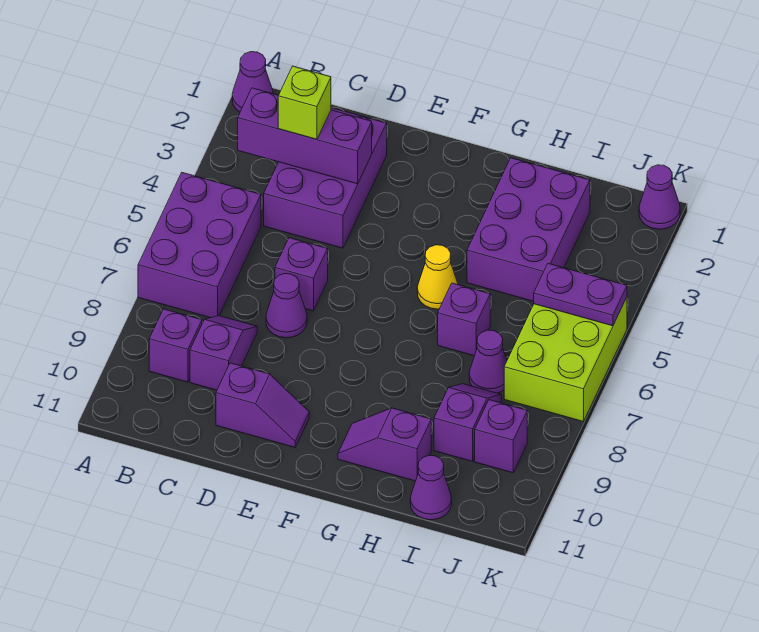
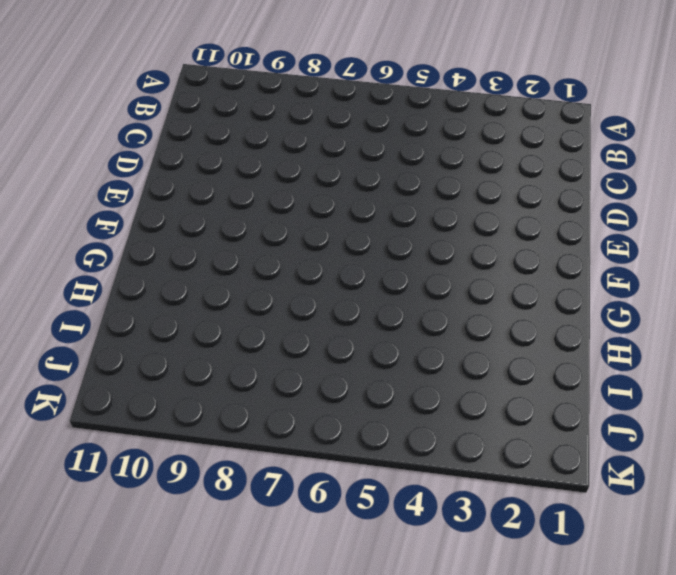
none -> purple 1x1 cone [232,52,273,112]
none -> purple 2x3 brick [138,173,261,318]
none -> purple 1x1 brick [149,309,202,382]

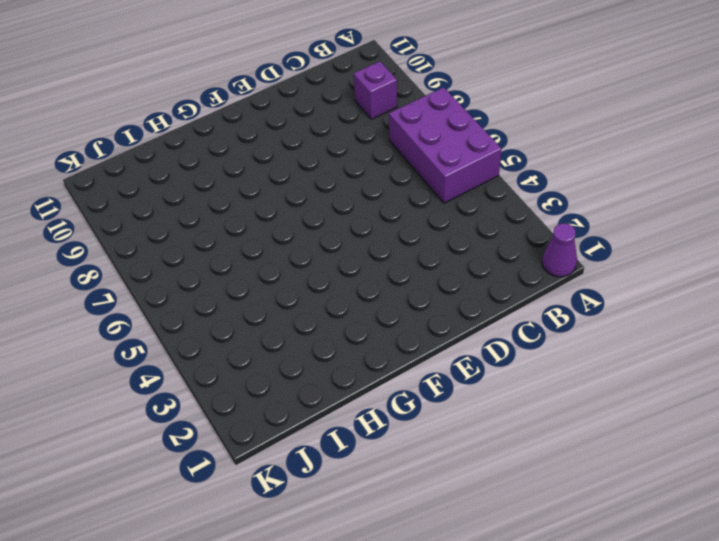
none -> purple 2x3 brick [264,108,387,248]
none -> purple 1x2 slope [190,316,257,390]
none -> purple 1x1 brick [275,238,328,311]

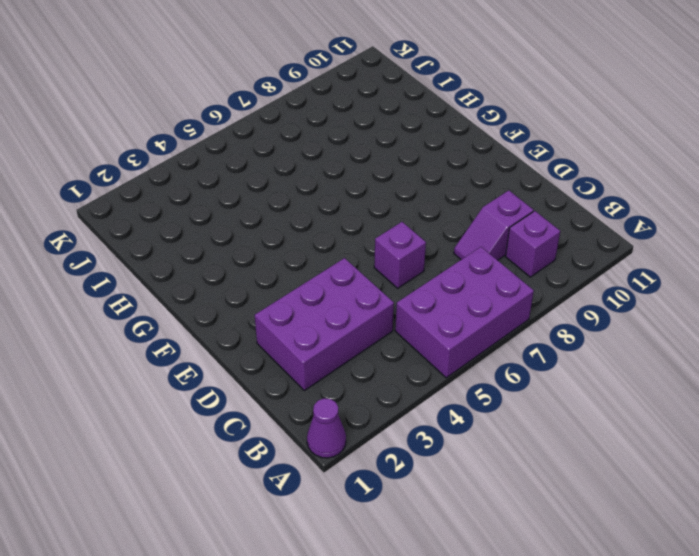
none -> purple 1x1 cone [266,274,307,338]
none -> purple 1x2 slope [216,363,309,447]
none -> yellow 1x1 cone [417,245,458,309]

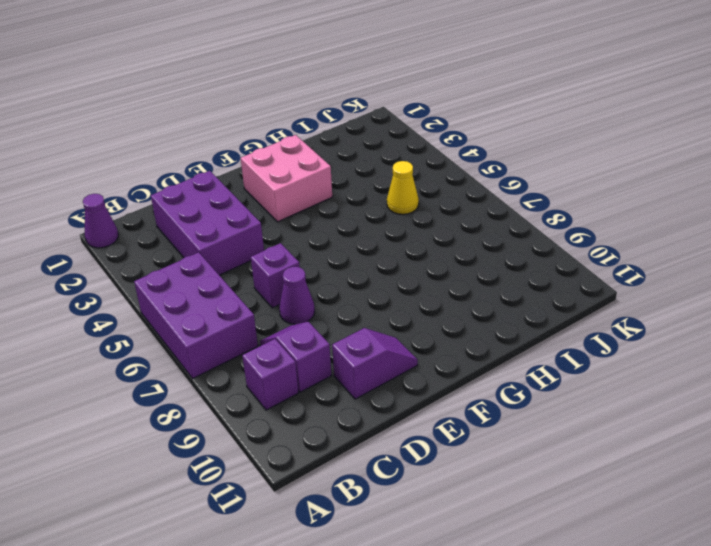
pink 2x2 brick [241,135,332,222] -> none
yellow 1x1 cone [387,161,419,214] -> yellow 1x1 cone moved to [417,245,458,309]
none -> purple 1x2 slope [338,408,431,481]
none -> purple 2x3 brick [467,158,590,301]
none -> purple 1x1 brick [438,283,490,356]

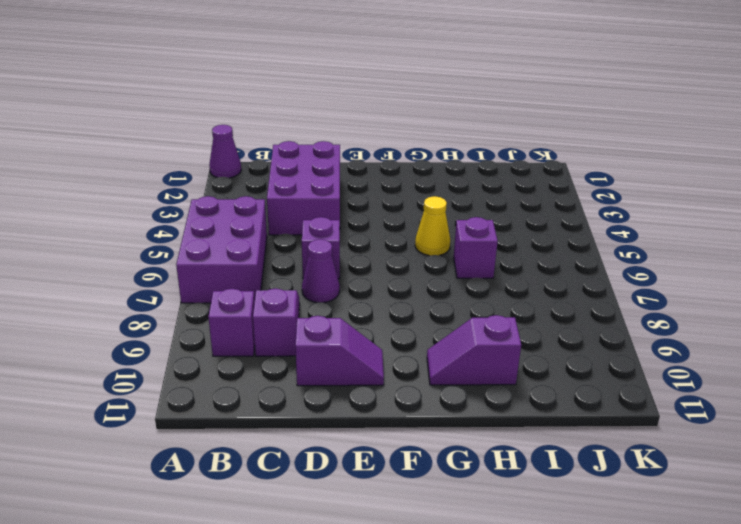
none -> purple 2x3 brick [467,158,590,301]
none -> purple 1x1 cone [469,330,507,393]
none -> purple 1x2 slope [434,384,502,461]

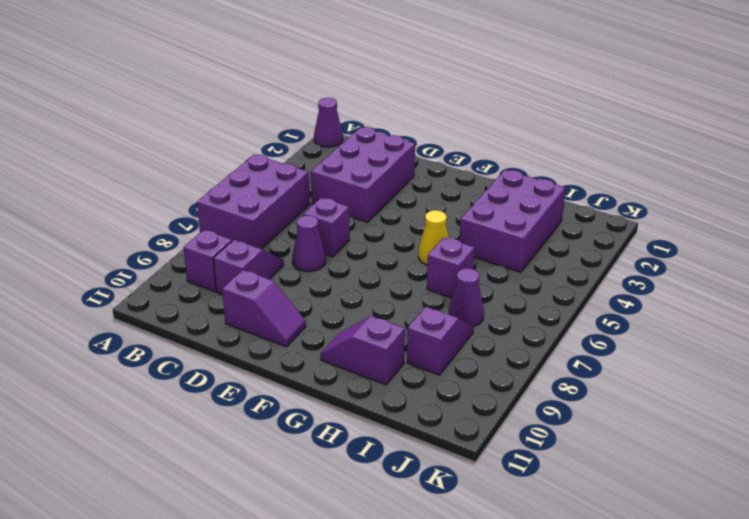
none -> purple 1x1 cone [410,456,452,520]
none -> lime 2x3 brick [504,297,627,422]
none -> purple 1x1 brick [475,400,527,473]

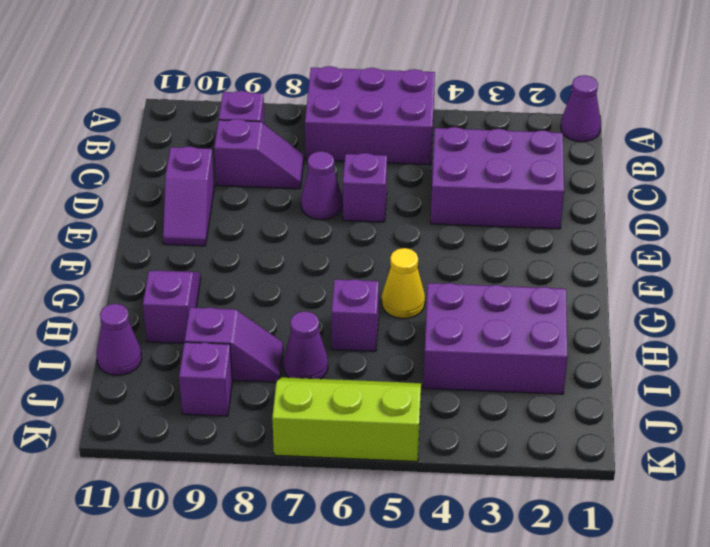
lime 2x3 slope [272,377,421,462] -> lime 2x3 brick [504,297,627,422]
none -> purple 1x1 cone [639,165,680,229]
none -> purple 1x3 brick [238,88,372,184]
none -> purple 1x2 plate [534,264,627,326]

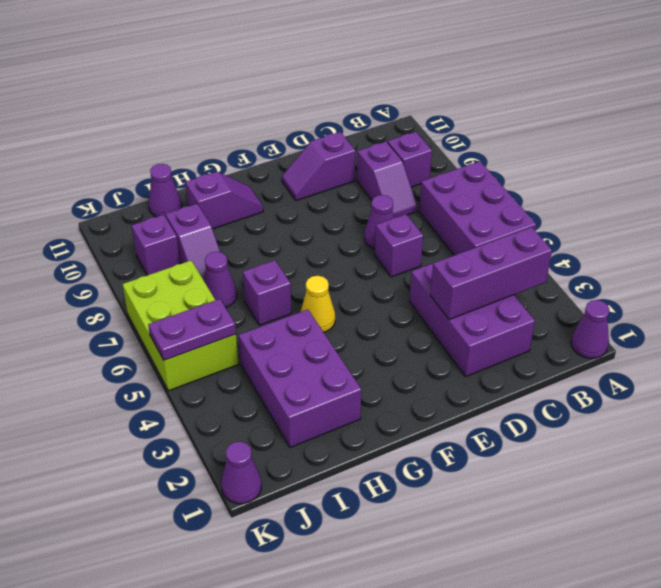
none -> lime 1x1 brick [278,66,331,139]

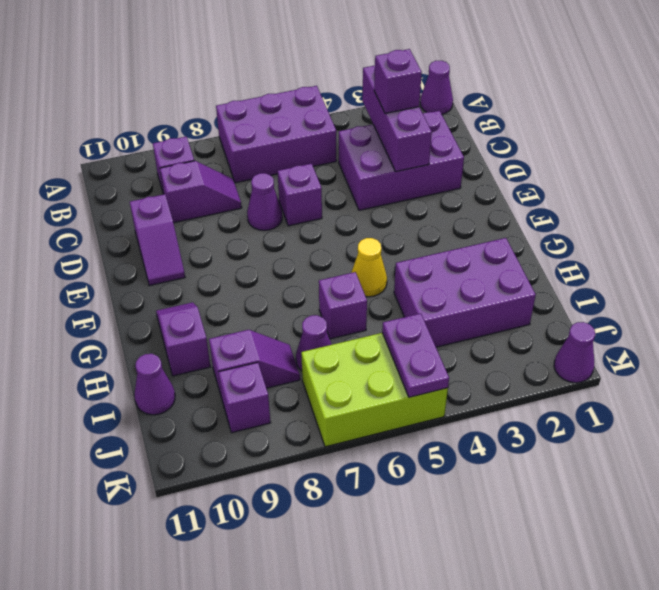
purple 1x1 brick [374,49,422,114] -> lime 1x1 brick [278,66,331,139]

